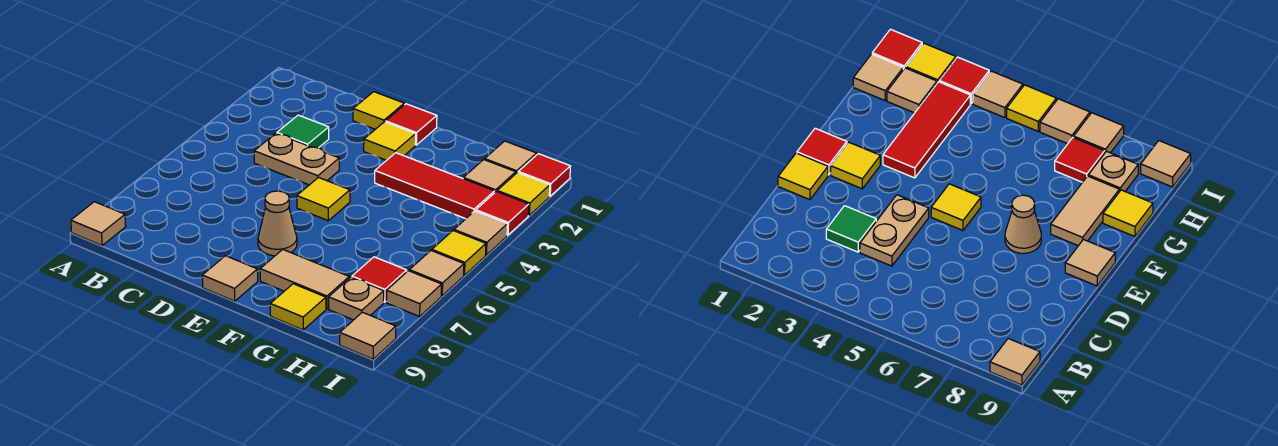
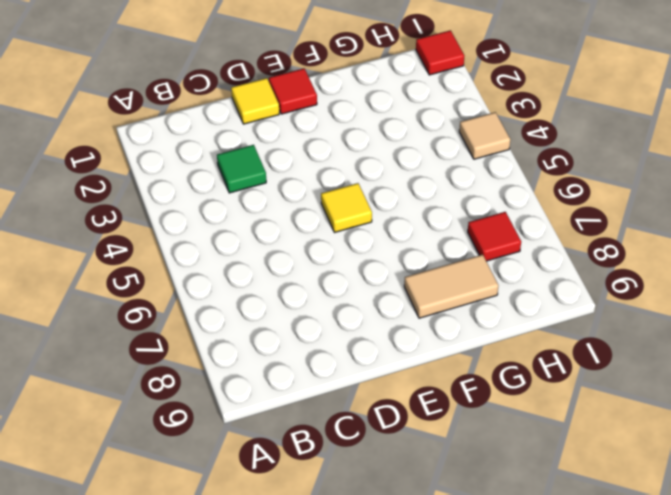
none -> tan 1x1 tile [71,202,126,245]
none -> tan 1x2 plate [254,133,339,185]
none -> yellow 1x1 tile [364,122,416,160]

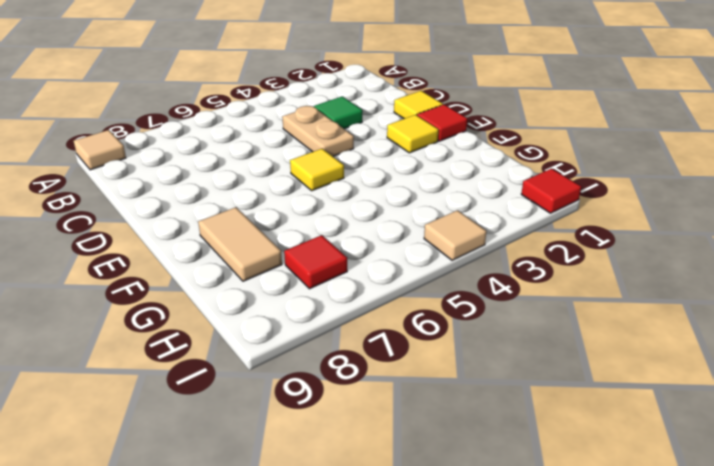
none -> tan 1x1 cone [258,191,297,256]
none -> tan 1x1 tile [202,256,258,301]
none -> red 1x3 tile [375,153,495,219]

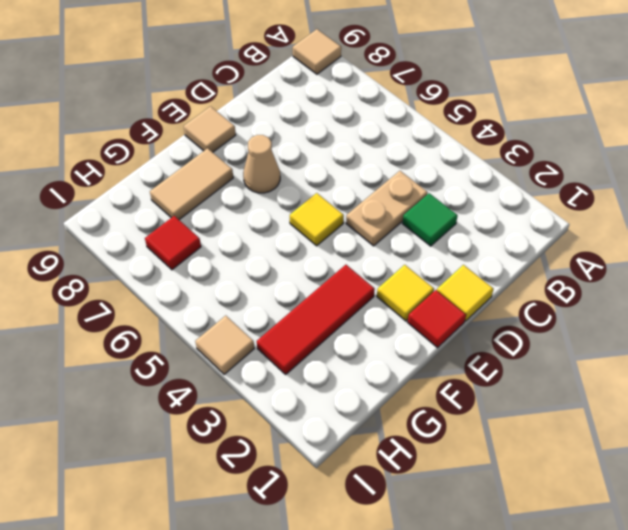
none -> yellow 1x1 tile [270,284,326,330]
none -> tan 1x1 tile [485,141,537,173]
none -> tan 1x1 tile [463,160,516,192]

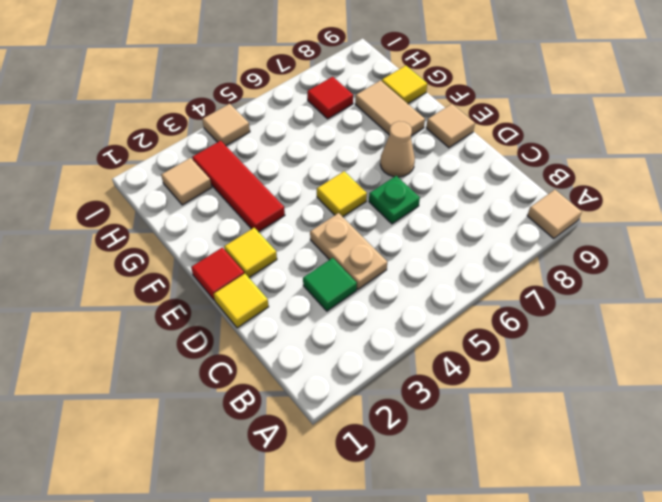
green 1x1 plate [369,176,420,224] -> none
none -> tan 1x1 tile [485,141,537,173]
none -> tan 1x1 plate [329,277,384,320]
none -> red 1x1 tile [518,154,570,196]

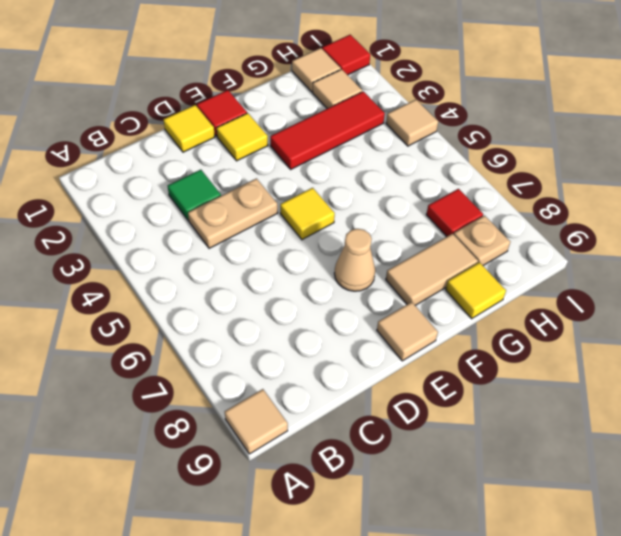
none -> yellow 1x1 tile [497,173,550,215]
none -> red 1x1 tile [476,192,529,235]
none -> yellow 1x1 tile [432,231,486,275]

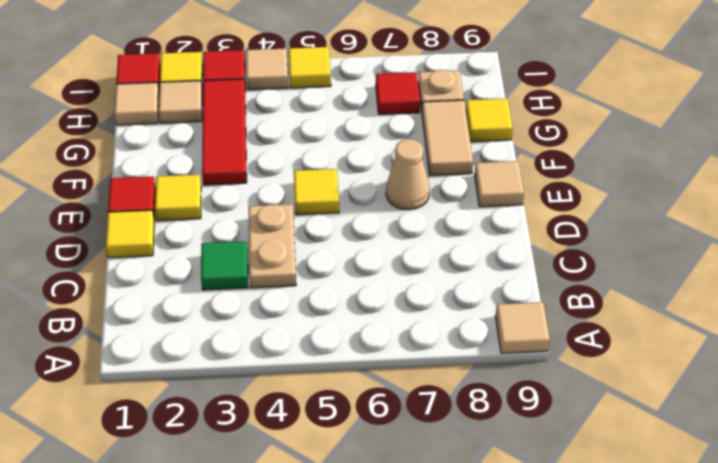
none -> tan 1x1 tile [409,251,464,296]
none -> tan 1x1 tile [386,271,442,317]
none -> tan 1x1 tile [340,312,396,359]

